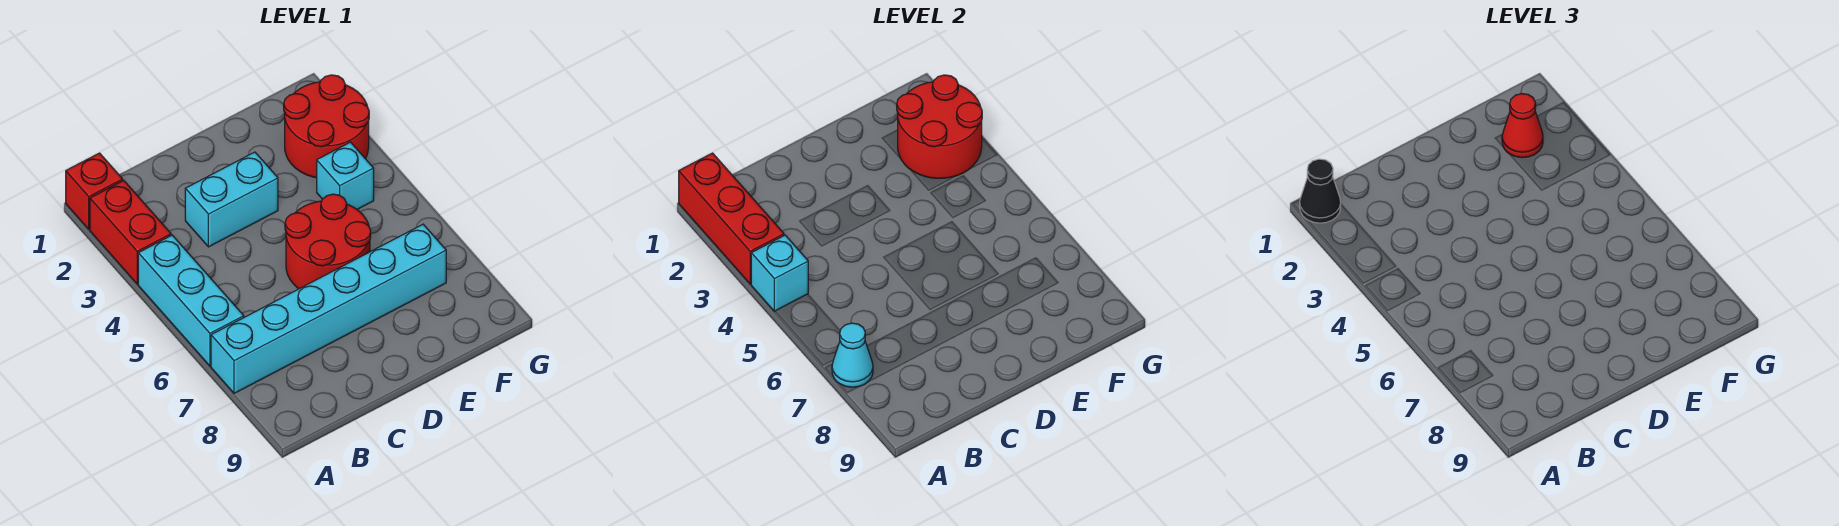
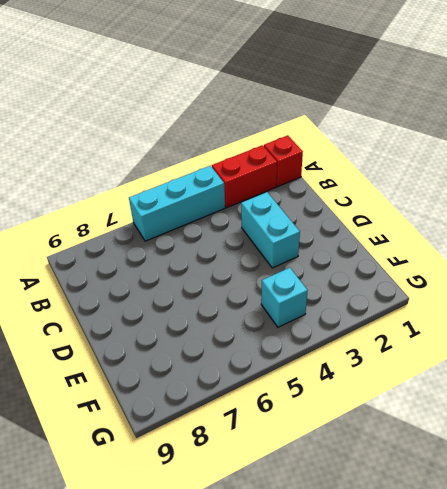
none -> cyan 1x6 brick [211,224,446,393]
none -> red 2x2 round brick [285,194,371,289]
none -> red 2x2 round brick [284,75,369,178]

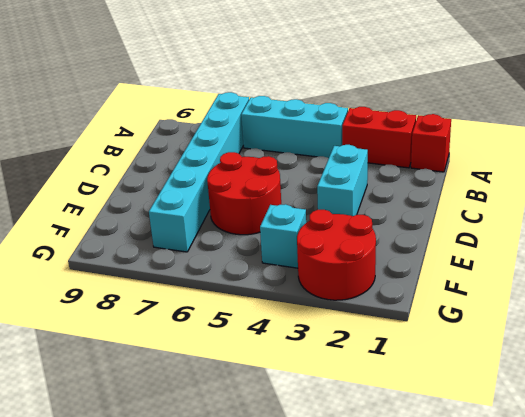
none -> red 1x3 brick [679,153,784,284]
none -> cyan 1x1 brick [751,235,808,311]
none -> cyan 1x1 cone [832,323,873,387]

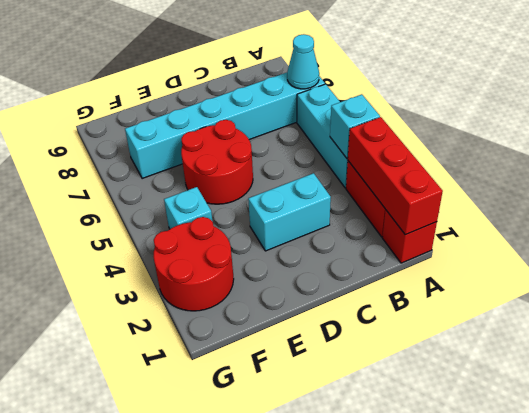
none -> red 2x2 round brick [897,75,982,178]
none -> black 1x1 cone [1300,159,1341,223]
none -> red 1x1 cone [1502,94,1543,158]

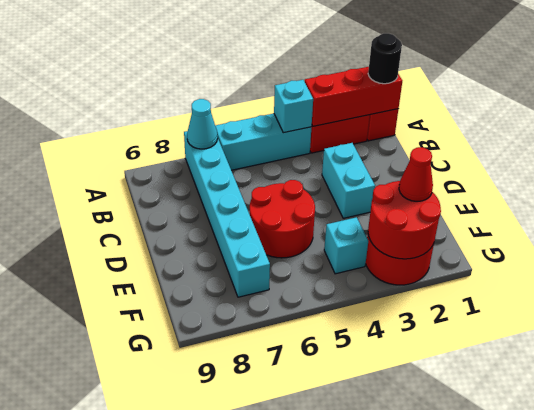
black 1x1 round brick [368,33,402,84] -> black 1x1 cone [1300,159,1341,223]

